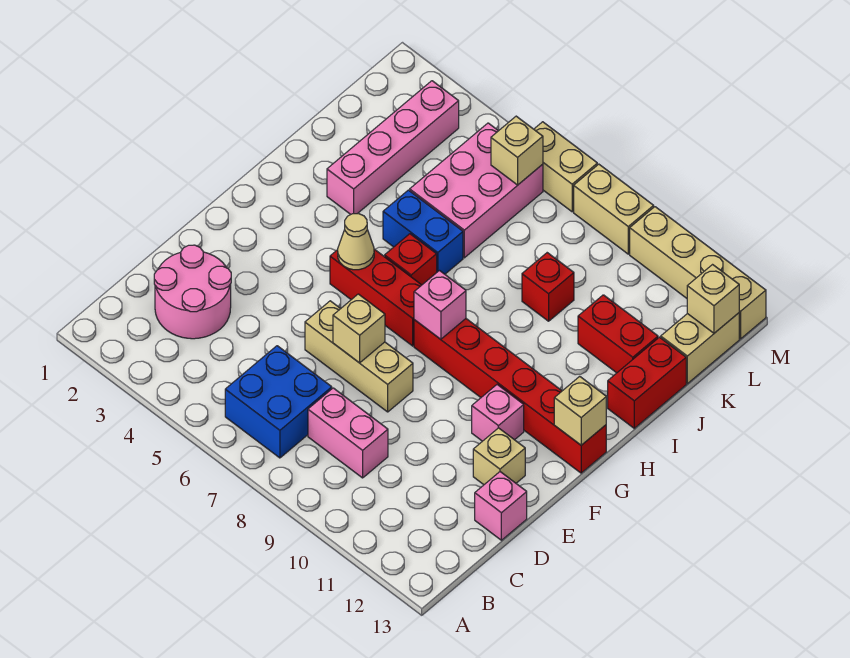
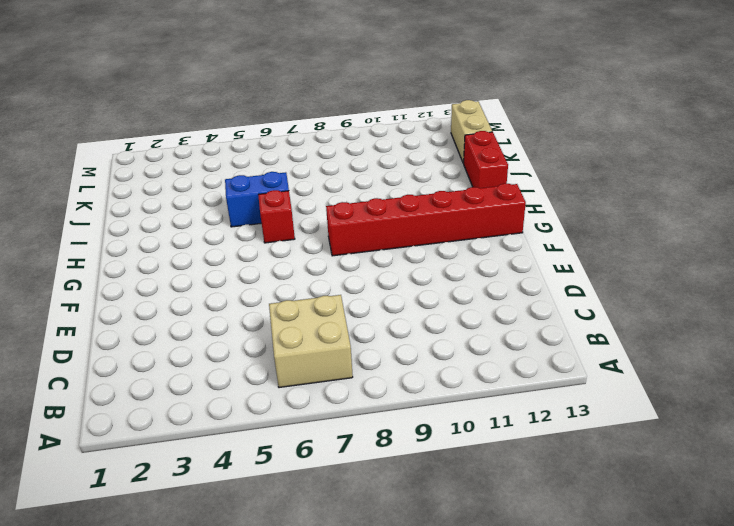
tan 2x2 brick [269,295,353,388] -> blue 2x2 brick [225,346,332,458]
none -> pink 2x2 round brick [154,245,231,339]
none -> pink 1x2 brick [308,388,388,478]
none -> pink 1x1 brick [475,472,527,540]

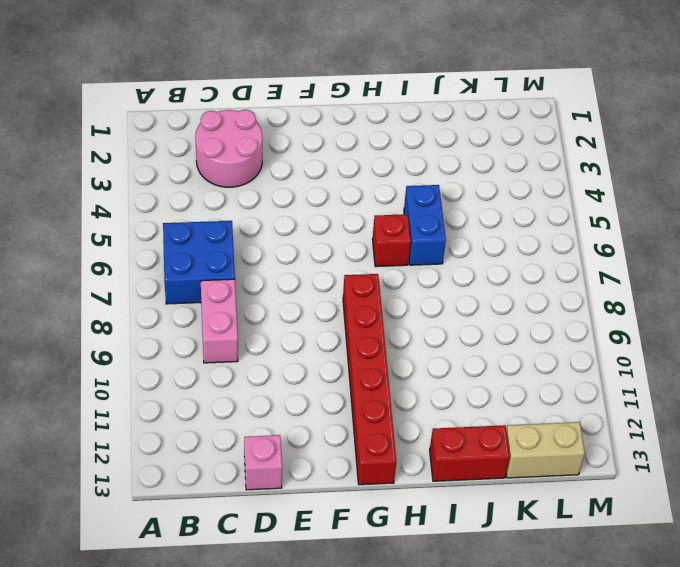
none -> tan 1x3 brick [305,301,413,412]
none -> tan 1x1 brick [473,428,525,485]
none -> pink 1x1 brick [472,385,524,441]

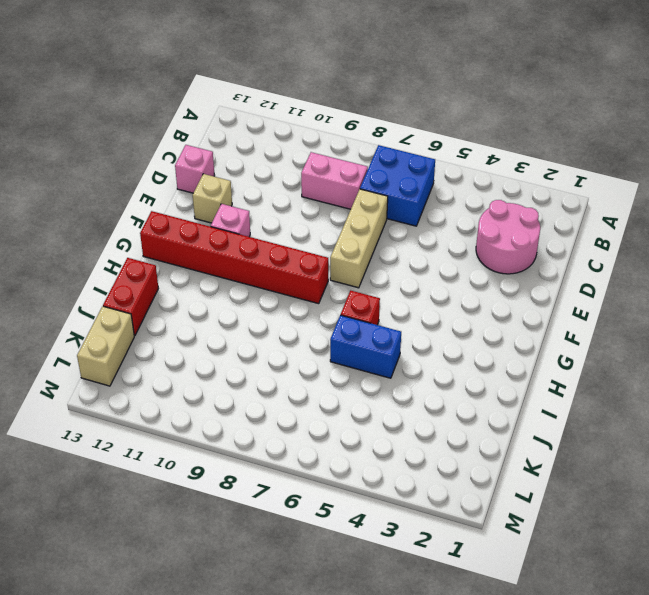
tan 1x3 brick [330,189,388,288] -> tan 1x3 brick turned to [305,301,413,412]
none -> red 1x3 brick [330,249,421,346]
none -> pink 1x4 brick [327,81,459,214]
none -> pink 2x3 brick [410,123,543,258]

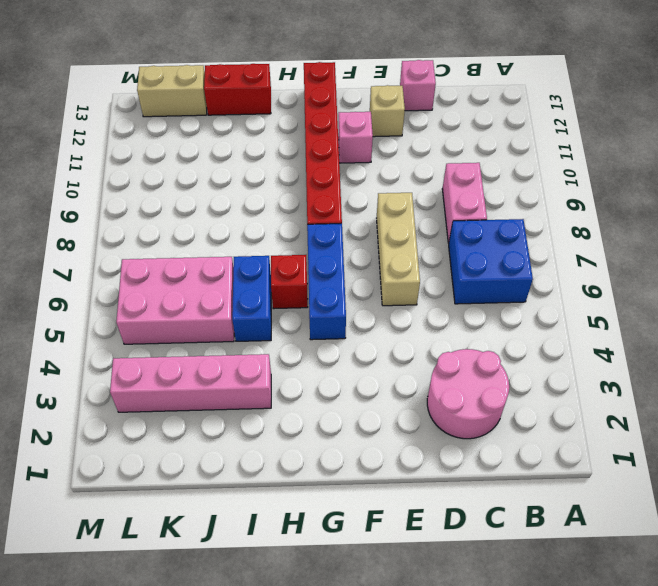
blue 1x3 brick [307,224,346,340] -> red 1x3 brick [330,249,421,346]
none -> red 1x1 brick [522,253,574,321]
none -> red 1x2 brick [578,295,658,373]
none -> tan 1x2 brick [534,122,597,212]

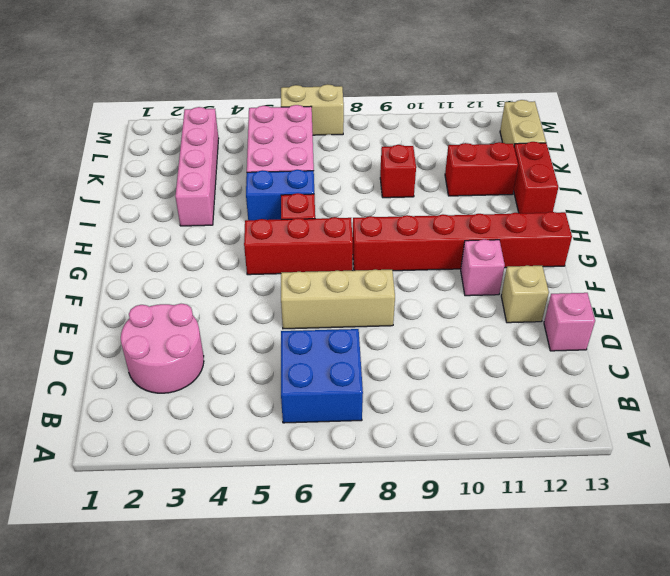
none -> pink 1x2 brick [308,388,388,478]
none -> tan 1x2 brick [574,164,654,254]
none -> tan 1x4 brick [630,207,766,339]

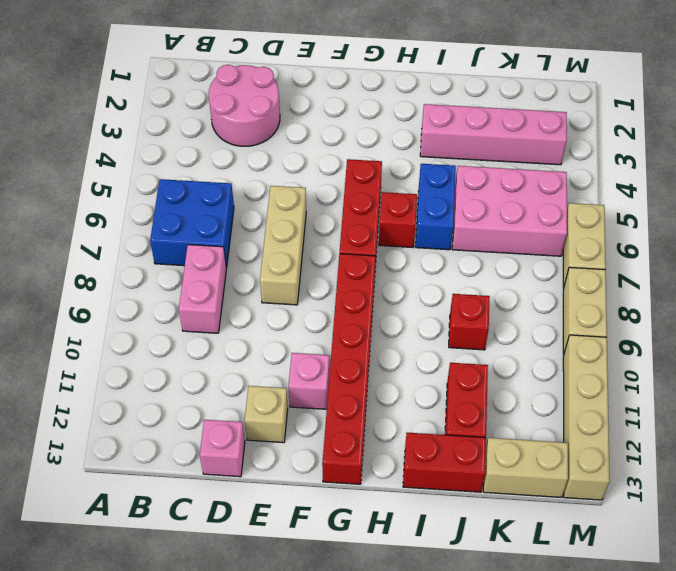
none -> tan 1x1 brick [333,294,385,363]
none -> tan 1x1 cone [338,214,374,270]
none -> pink 1x1 brick [414,271,466,339]

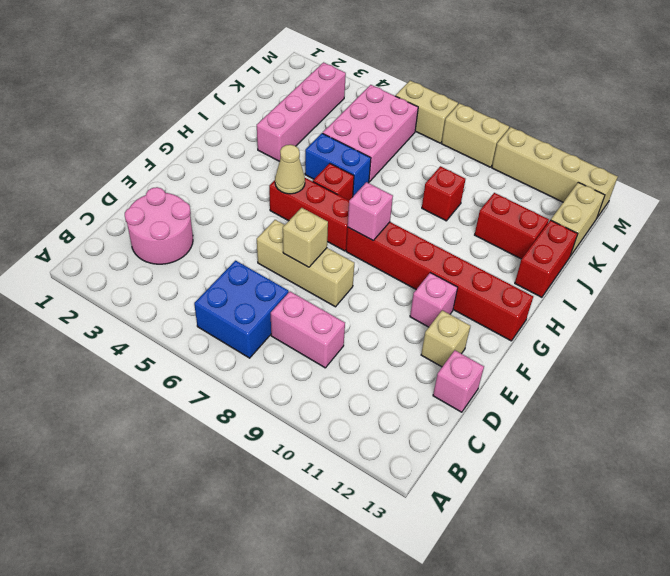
none -> tan 1x1 brick [554,376,606,445]
none -> tan 1x1 brick [491,116,543,185]
none -> tan 1x1 brick [687,265,739,333]

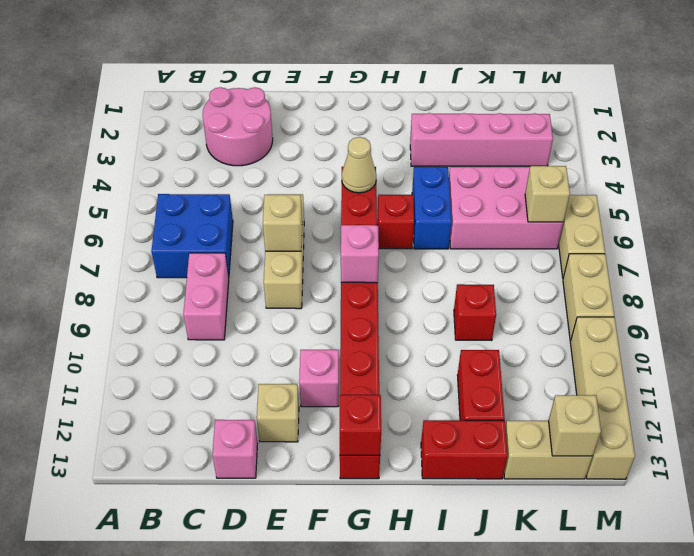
red 1x1 brick [340,395,381,455] -> tan 1x1 brick [554,376,606,445]

